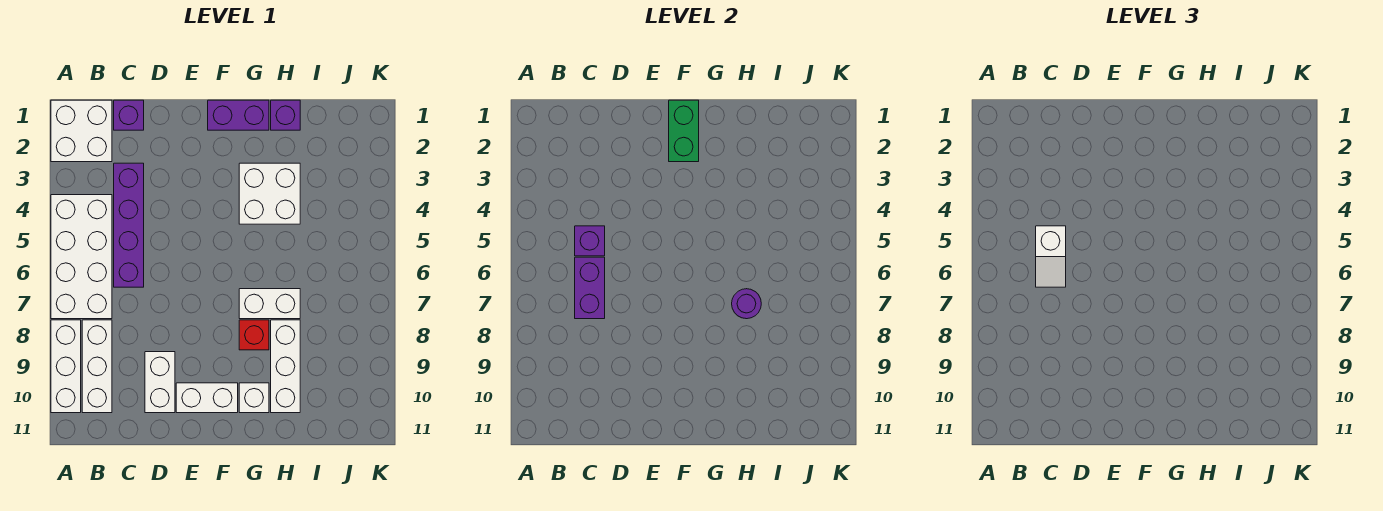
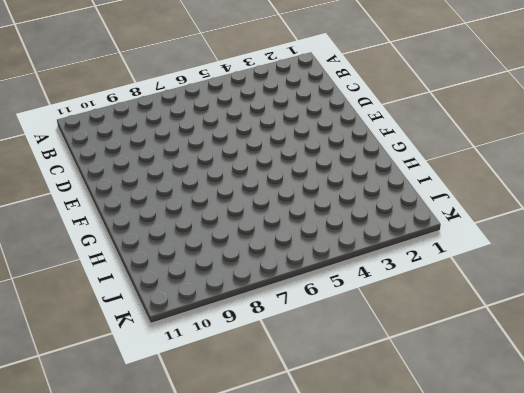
none -> white 2x2 brick [51,100,112,162]
none -> white 2x4 brick [51,195,112,319]
none -> white 1x3 brick [51,320,81,413]

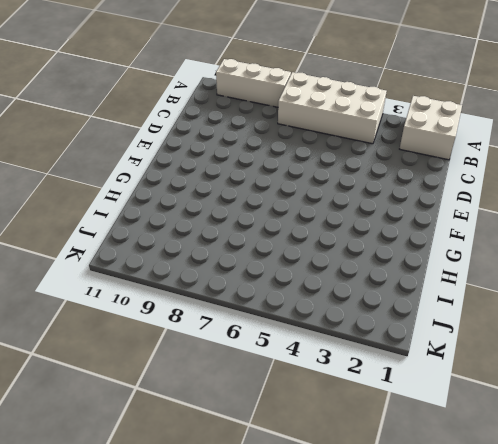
none -> white 1x3 brick [82,320,112,413]
none -> purple 1x1 brick [114,100,144,130]
none -> purple 1x4 brick [114,163,144,287]

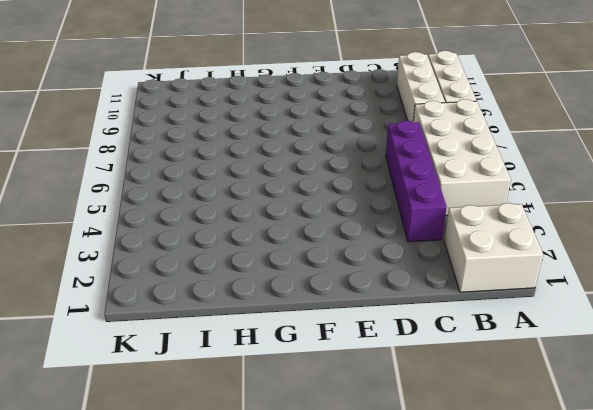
none -> purple 1x1 brick [114,100,144,130]
none -> white 1x2 brick [145,352,175,413]
none -> white 1x2 brick [176,383,238,413]

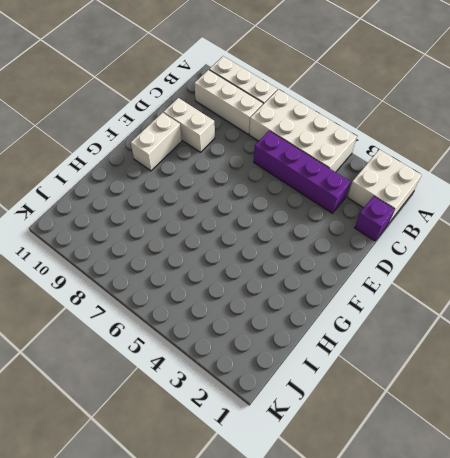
none -> purple 1x2 brick [208,100,269,130]
none -> white 2x2 brick [239,163,300,224]
none -> white 1x2 brick [239,289,300,319]

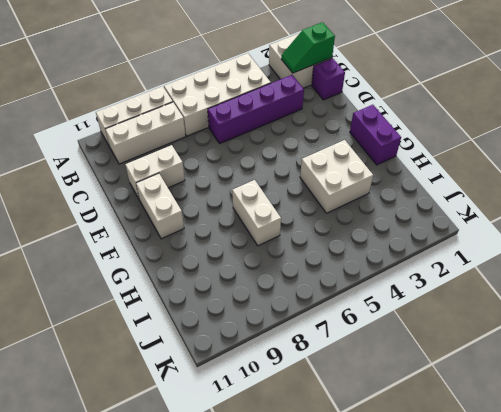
green 1x2 slope [281,22,335,73] -> none
none -> red 1x1 brick [239,320,269,350]
none -> white 1x1 brick [239,383,269,413]
none -> purple 1x1 brick [271,100,300,130]

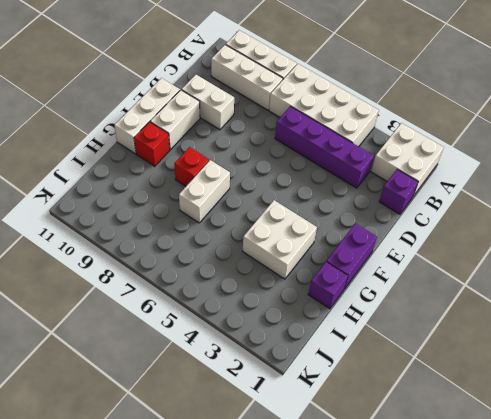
white 1x3 brick [114,78,180,154] -> white 1x3 brick turned to [271,320,300,413]
red 1x1 brick [134,122,170,166] -> white 1x1 brick [239,383,269,413]
none -> purple 1x1 brick [575,226,605,256]
none -> purple 1x2 brick [575,257,605,319]
none -> green 1x2 brick [669,100,699,162]

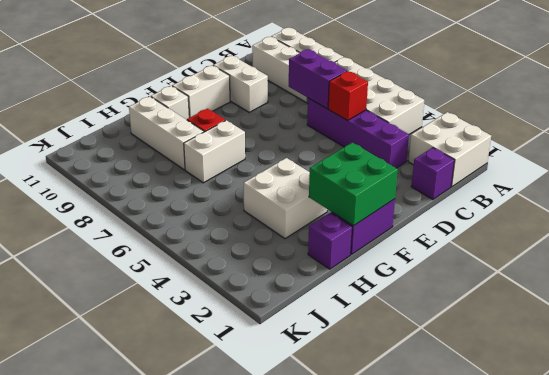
red 1x1 brick [328,71,368,120] -> purple 1x1 brick [575,226,605,256]
green 2x2 brick [309,143,398,226] -> green 1x2 brick [669,100,699,162]
none -> purple 1x1 round brick [732,289,761,319]
none -> white 1x2 slope [1036,226,1066,287]

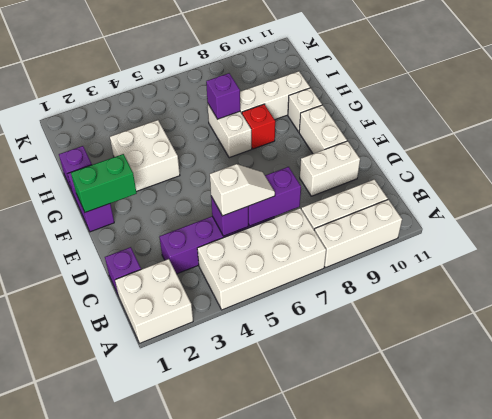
purple 1x1 brick [206,73,240,119] -> purple 1x1 round brick [732,289,761,319]

